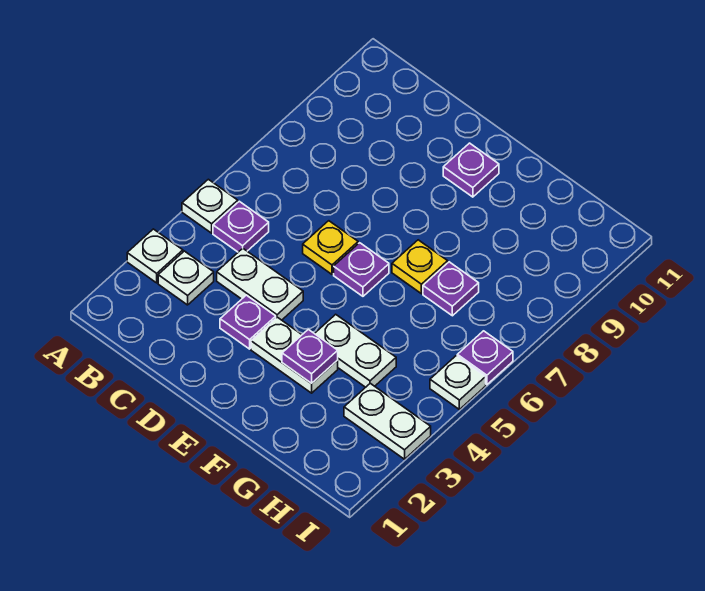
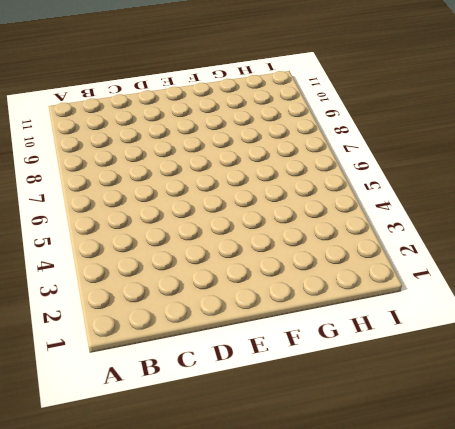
none -> white 1x1 plate [127,229,183,283]
none -> white 1x1 plate [182,179,238,233]
none -> white 1x1 plate [158,251,214,305]

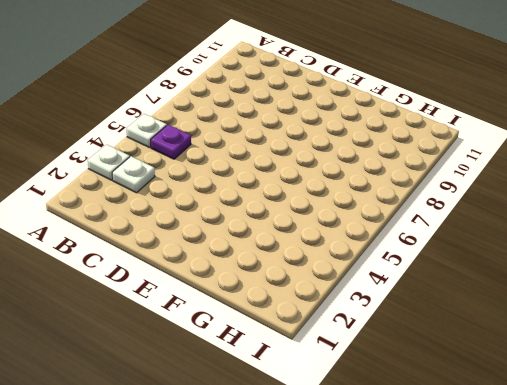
none -> white 1x2 plate [217,248,303,320]
none -> purple 1x1 plate [220,295,276,349]
none -> yellow 1x1 plate [303,221,358,274]

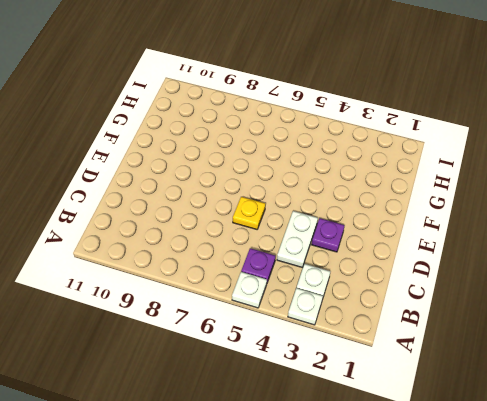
none -> white 1x2 plate [251,317,338,393]
none -> purple 1x1 plate [334,243,389,296]
none -> purple 1x1 plate [443,143,499,197]

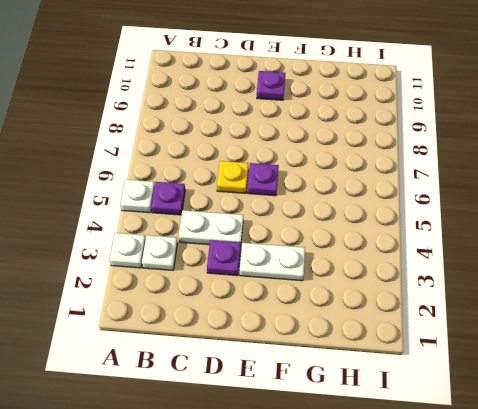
none -> white 1x2 plate [315,314,396,387]
none -> yellow 1x1 plate [392,240,448,294]
none -> purple 1x1 plate [423,262,479,316]

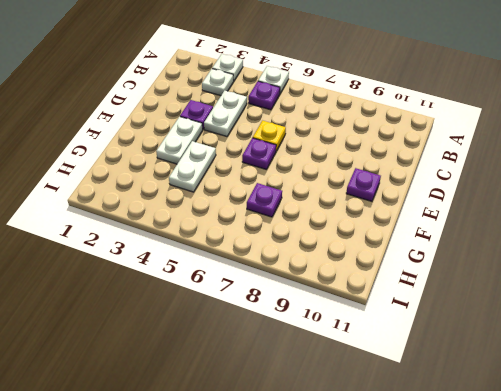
none -> yellow 1x1 plate [392,240,448,294]
none -> white 1x2 plate [344,383,431,459]
none -> white 1x1 plate [430,356,486,409]

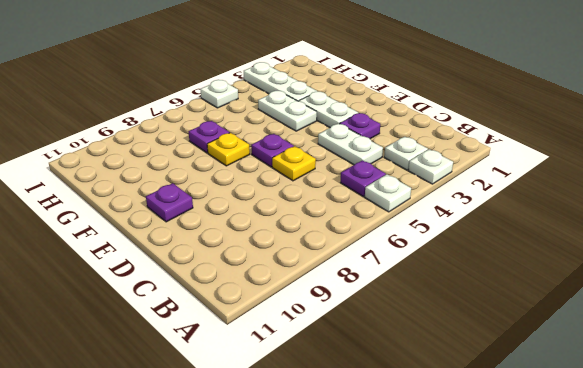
white 1x3 plate [244,62,317,101] -> white 1x2 plate [344,383,431,459]
none -> purple 1x1 plate [457,331,513,385]
none -> purple 1x1 plate [282,329,338,383]

